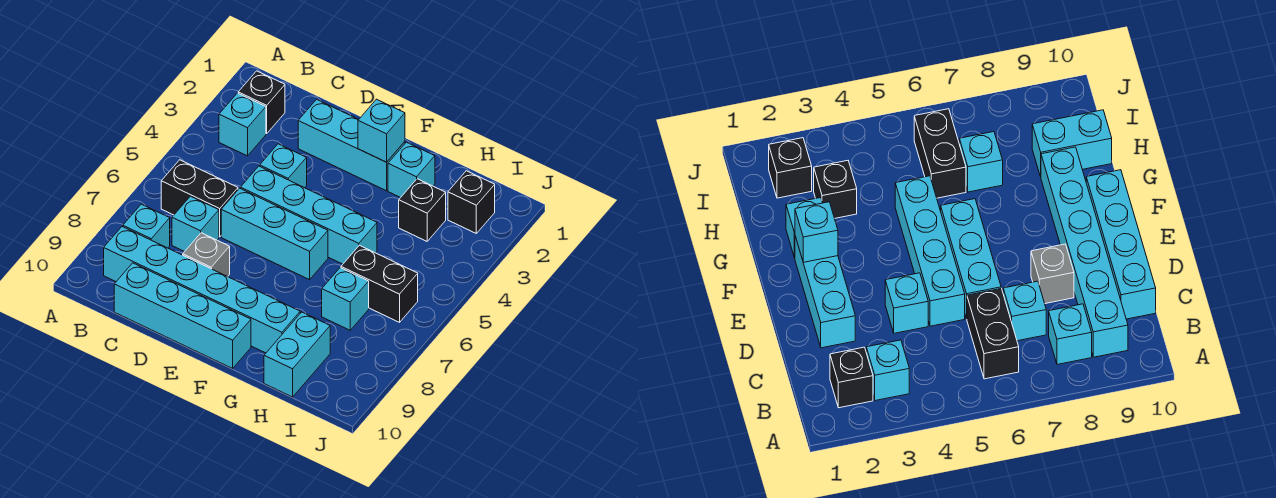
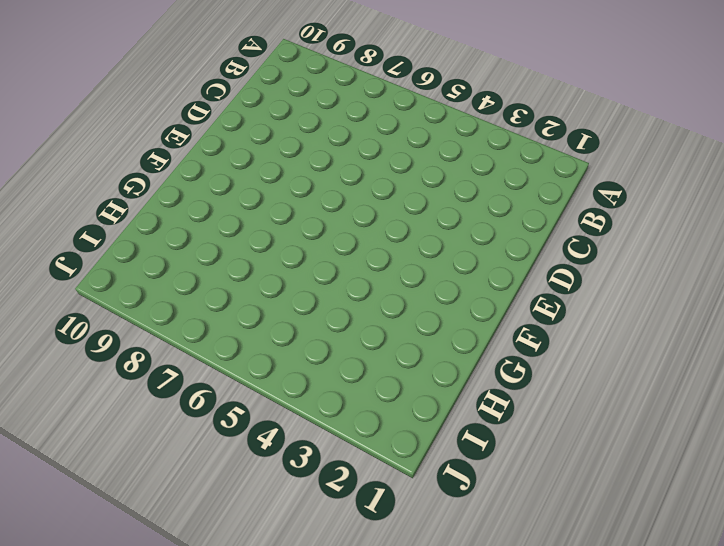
none -> black 1x1 brick [238,71,285,134]
none -> cyan 1x1 brick [219,93,266,156]
none -> black 1x2 brick [161,160,238,237]

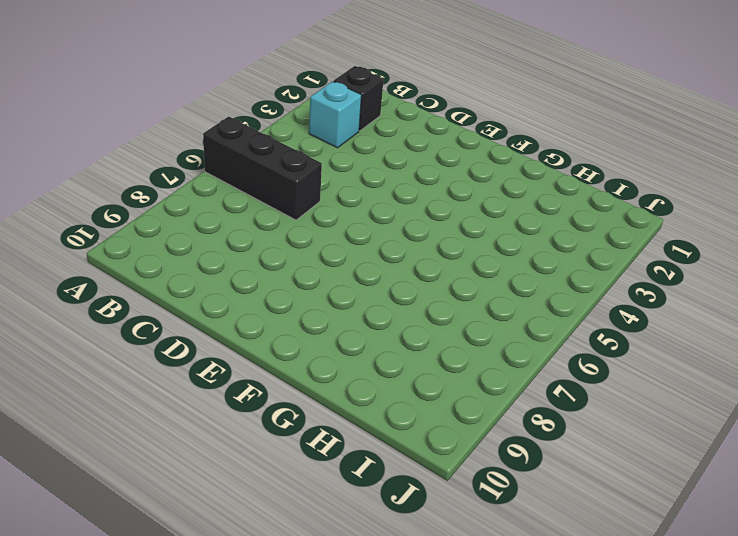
black 1x3 brick [203,117,322,220] -> black 1x2 brick [161,160,238,237]
none -> cyan 1x1 brick [123,204,170,248]
none -> cyan 1x6 brick [104,227,300,353]
none -> cyan 1x1 brick [172,196,219,252]

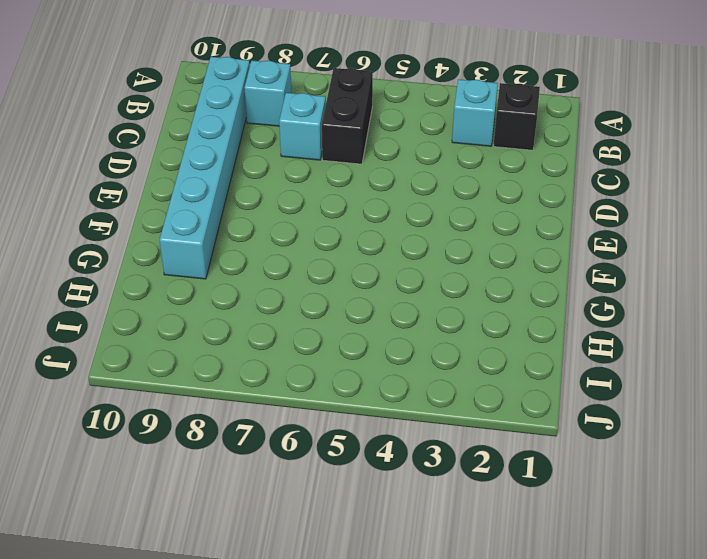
none -> cyan 1x4 brick [114,263,251,368]
none -> cyan 1x3 brick [298,99,405,191]
none -> cyan 1x1 brick [260,144,307,188]

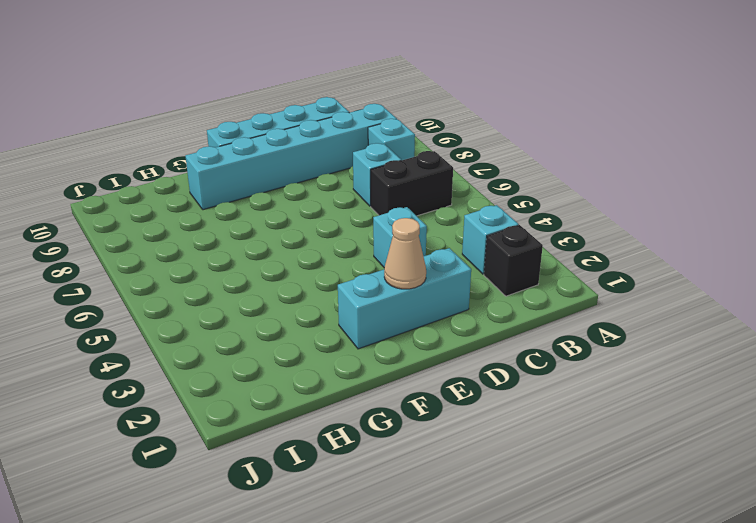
tan 1x1 cone [384,218,426,289] -> none
none -> cyan 1x4 brick [240,166,377,264]
none -> cyan 1x3 brick [221,188,328,280]
none -> grey 1x1 brick [183,233,230,277]

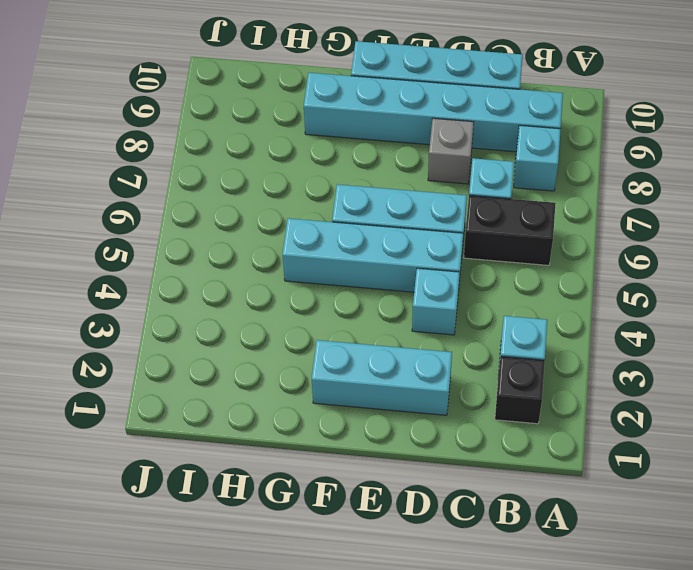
none -> cyan 1x1 brick [388,142,435,198]
none -> black 1x1 brick [399,179,446,241]
none -> black 1x2 brick [341,245,418,322]

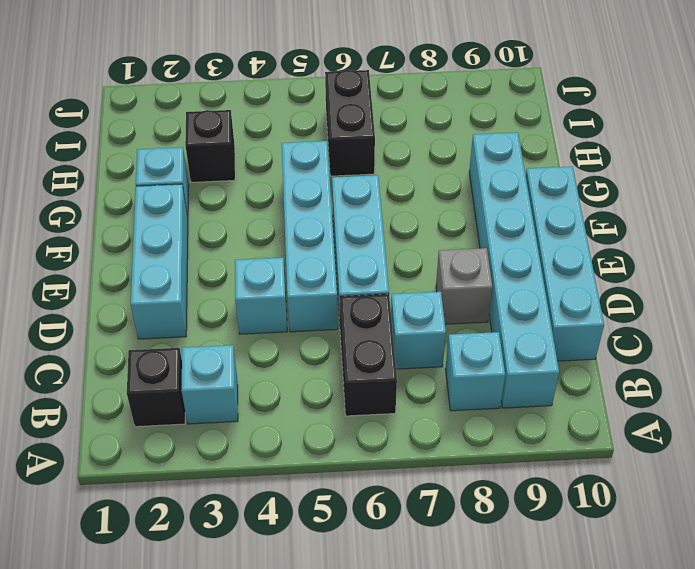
none -> cyan 1x1 brick [322,268,369,330]
none -> cyan 1x2 brick [264,312,330,397]
none -> black 1x1 brick [448,171,495,233]

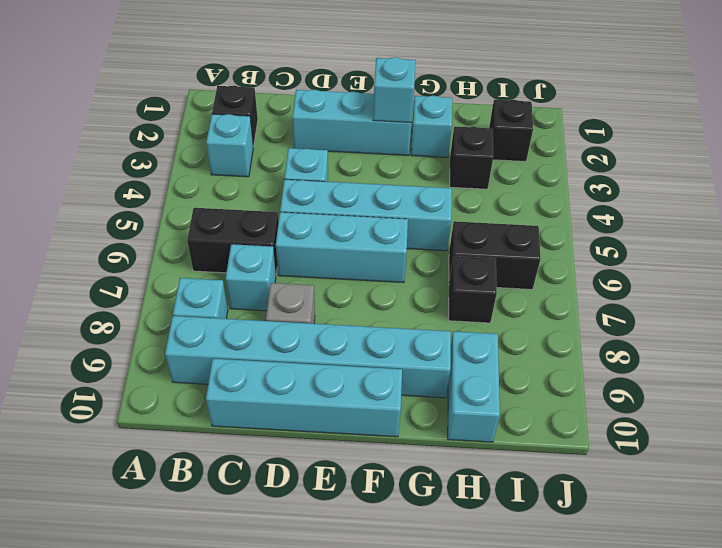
black 1x1 brick [449,256,497,323] -> cyan 1x1 brick [322,268,369,330]

